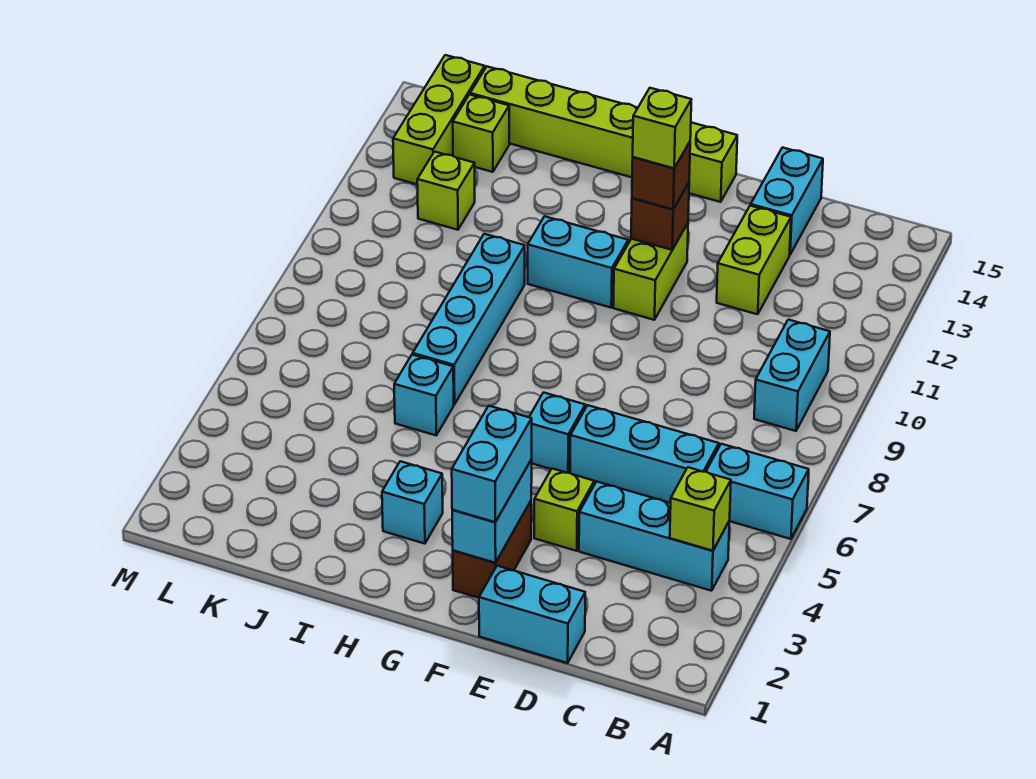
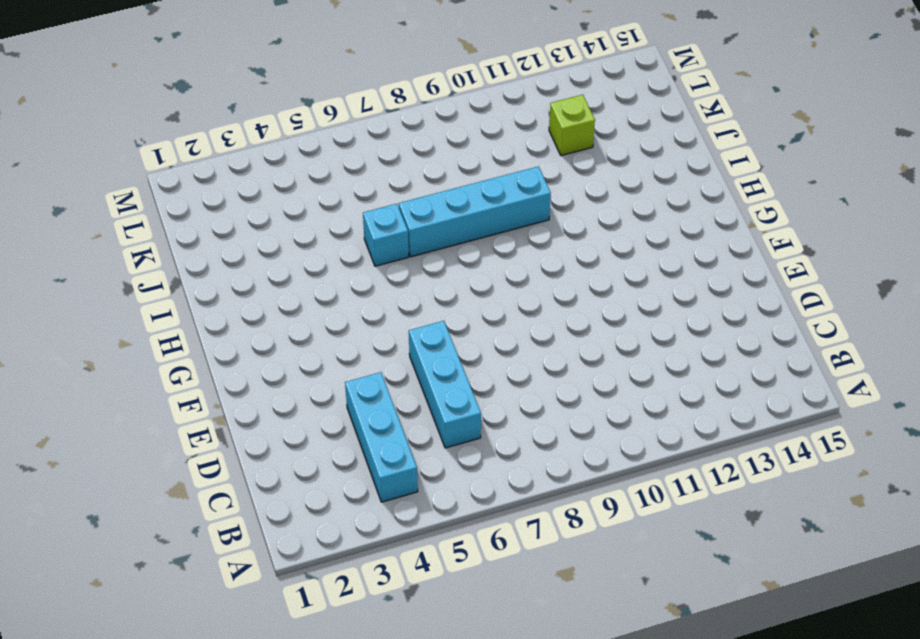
none -> cyan 1x2 brick [706,444,809,539]
none -> cyan 1x2 brick [754,320,830,431]
none -> cyan 1x2 brick [479,566,585,663]

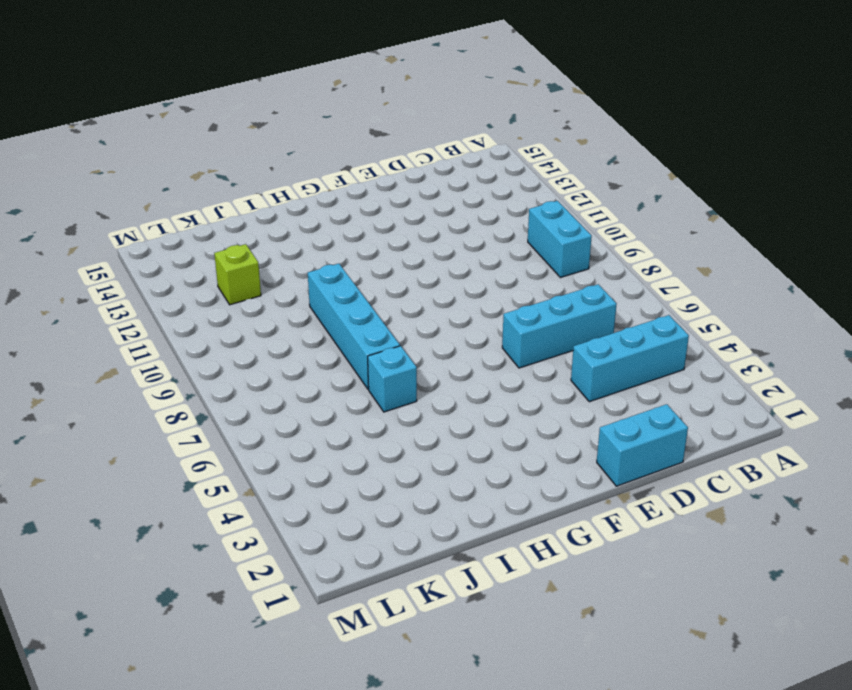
none -> cyan 1x2 brick [706,444,809,539]
none -> lime 1x2 brick [717,206,791,314]
none -> cyan 1x2 brick [751,148,823,254]

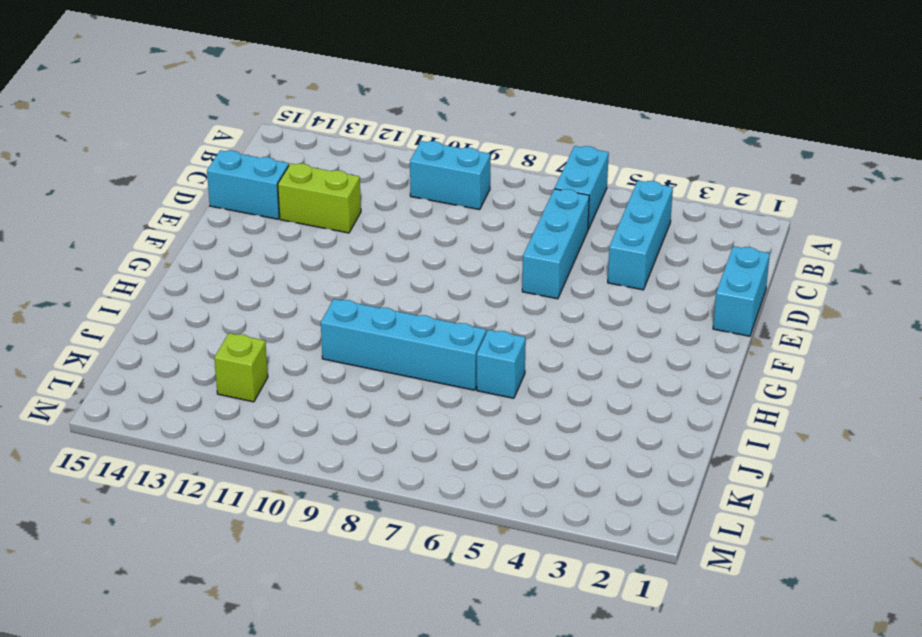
none -> lime 1x1 brick [534,469,594,551]
none -> brown 1x2 brick [453,501,531,598]
none -> cyan 1x1 brick [529,393,585,473]

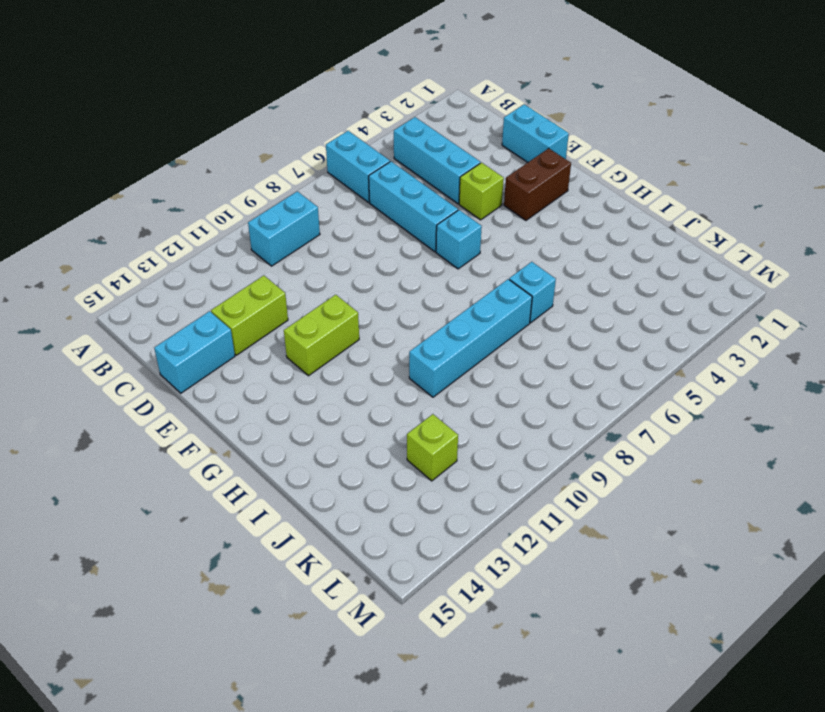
none -> lime 1x6 brick [470,67,737,202]
none -> cyan 1x2 brick [528,216,628,308]
none -> cyan 1x1 brick [382,461,443,544]

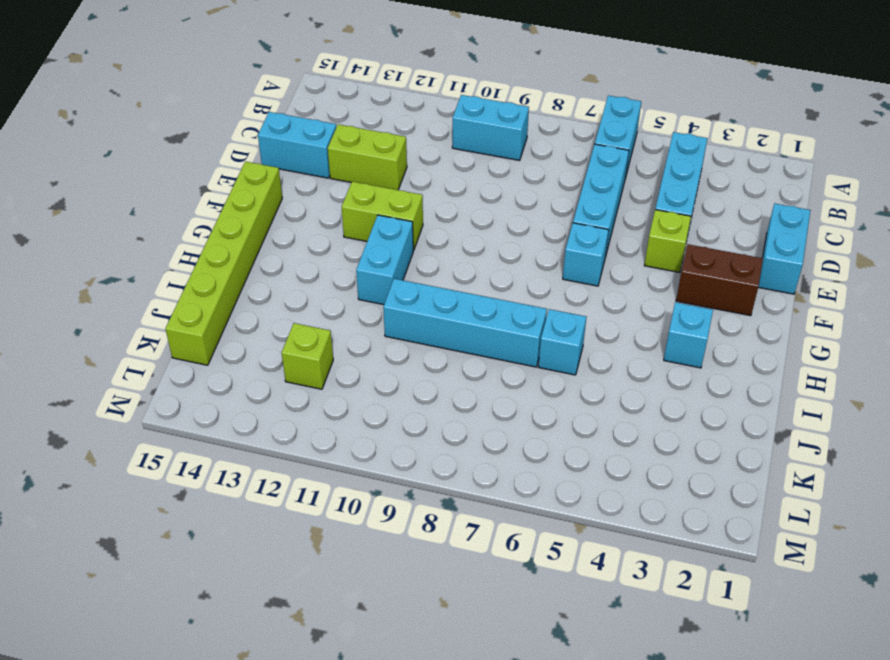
none -> lime 1x1 brick [453,95,509,172]
none -> lime 1x3 brick [393,55,485,184]
none -> lime 1x1 brick [670,467,731,551]

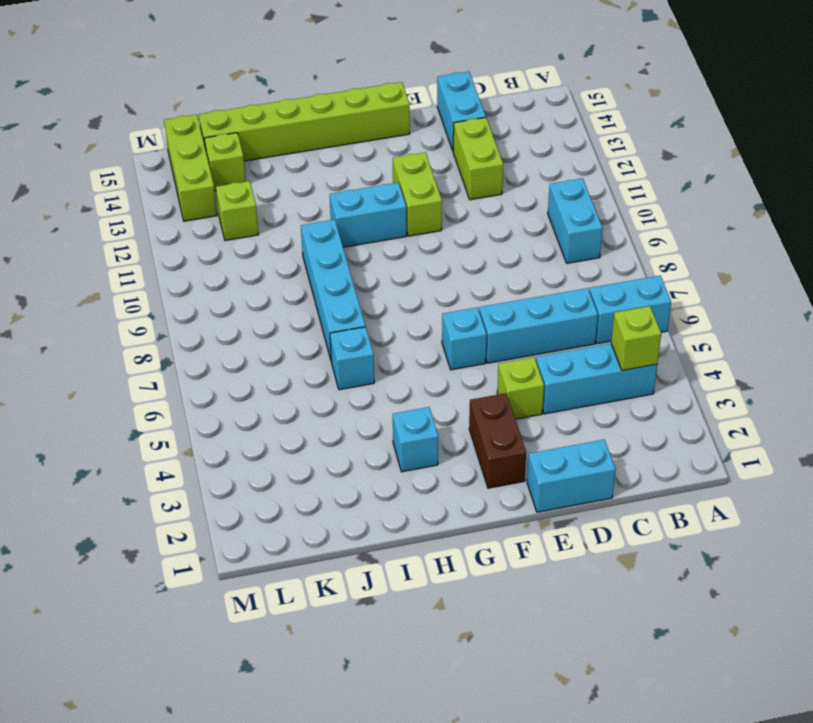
none -> cyan 1x2 brick [452,460,532,563]
none -> brown 1x1 brick [631,183,689,250]
none -> cyan 1x2 brick [452,406,532,522]

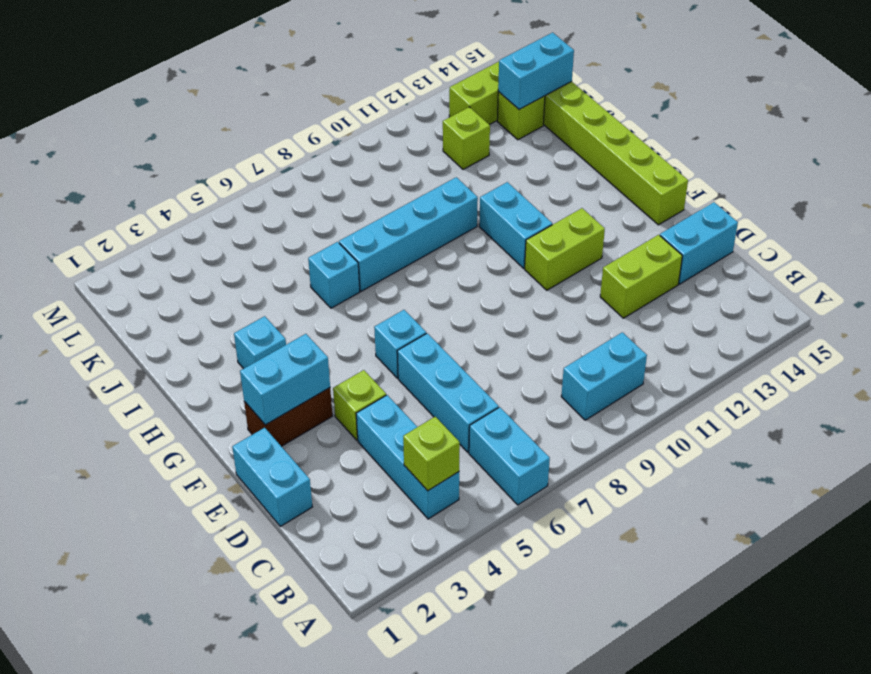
cyan 1x2 brick [498,32,574,109] -> cyan 1x2 brick moved to [452,406,532,522]
none -> brown 1x1 brick [631,183,689,250]
none -> brown 1x1 brick [632,142,690,209]
none -> lime 1x1 brick [633,88,691,168]

